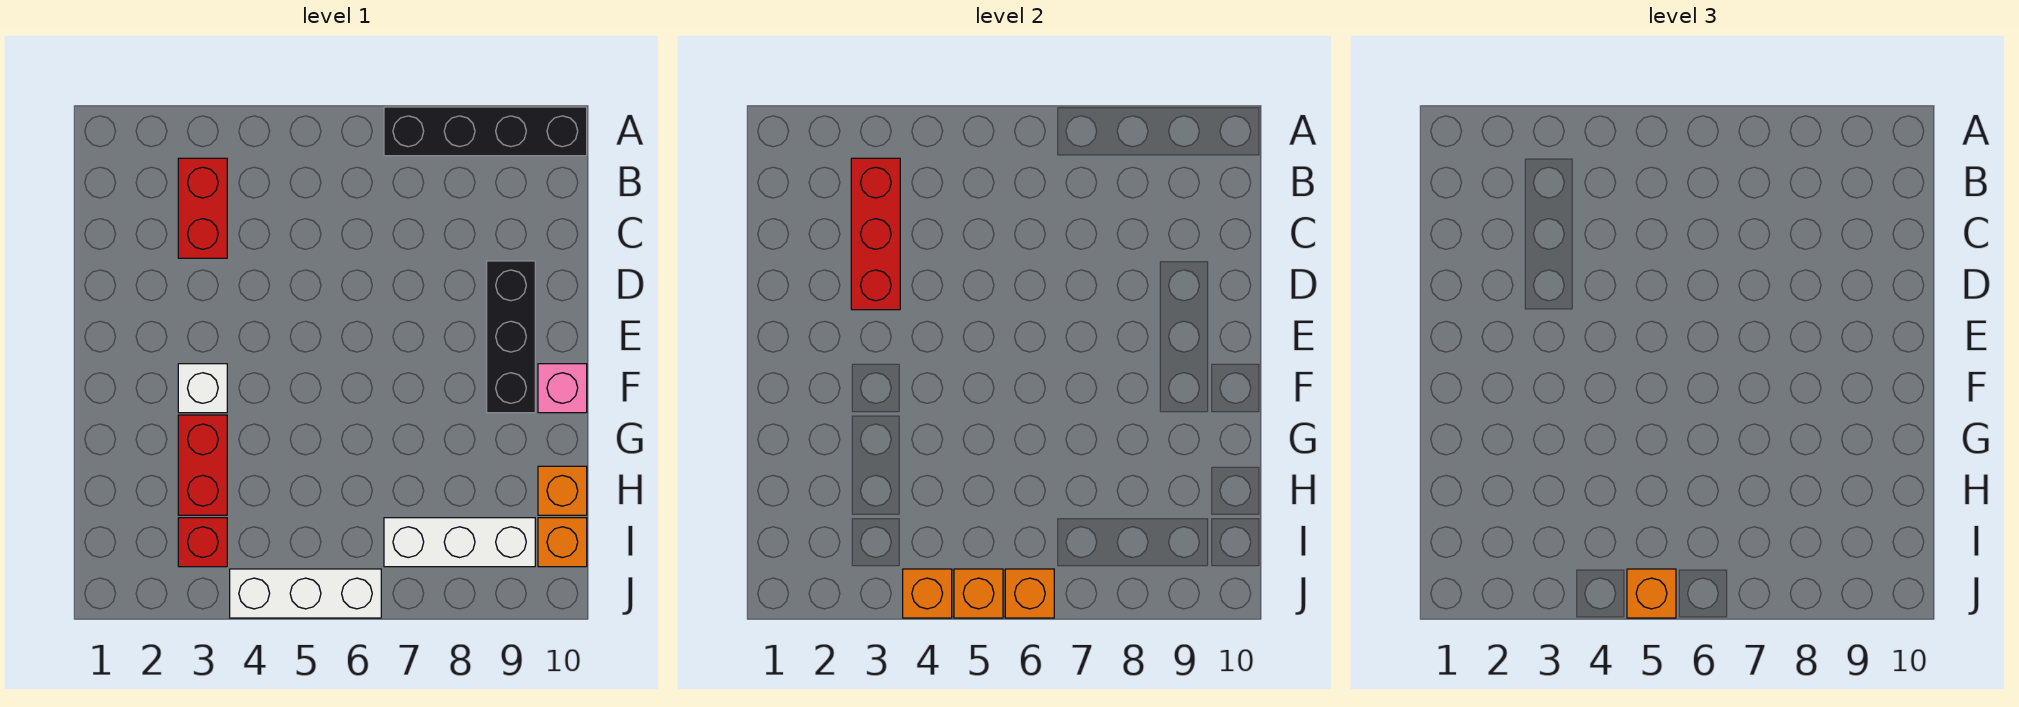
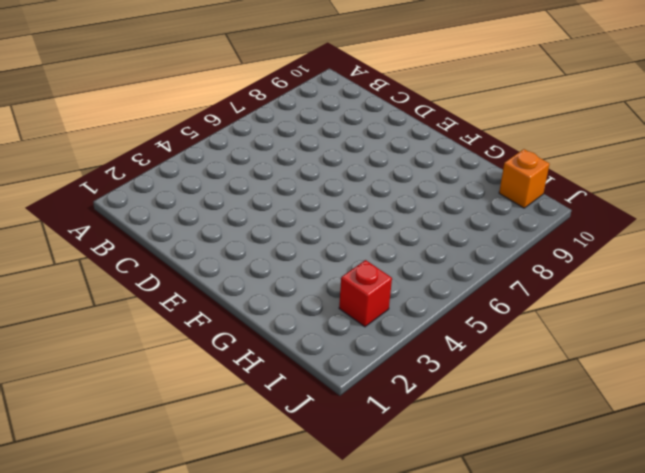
none -> black 1x4 brick [384,107,587,156]
none -> red 1x2 brick [178,158,227,258]
none -> black 1x3 brick [487,261,535,413]

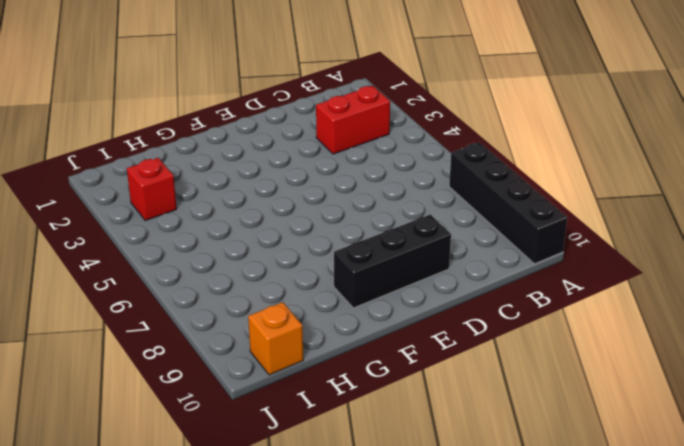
none -> white 1x1 brick [178,364,227,413]
none -> pink 1x1 brick [538,364,587,413]
none -> red 1x2 brick [178,415,227,515]

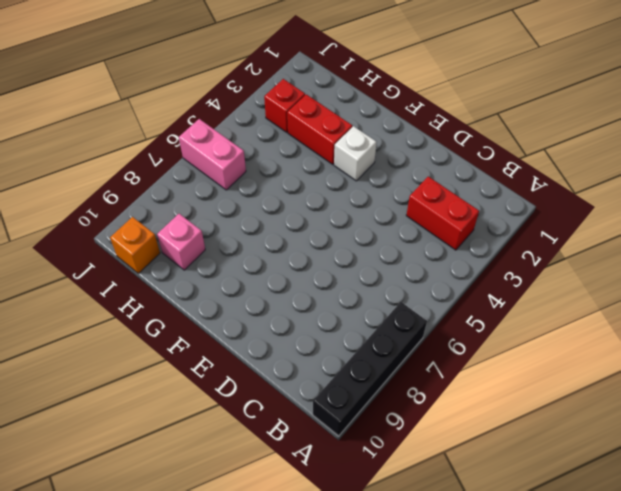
pink 1x1 brick [157,214,205,270] -> pink 1x1 brick moved to [538,364,587,413]
pink 1x2 brick [179,119,246,190] -> white 1x3 brick [230,569,381,618]
none -> black 1x3 brick [487,261,535,413]
none -> orange 1x1 brick [538,466,587,515]
none -> white 1x3 brick [384,518,535,567]

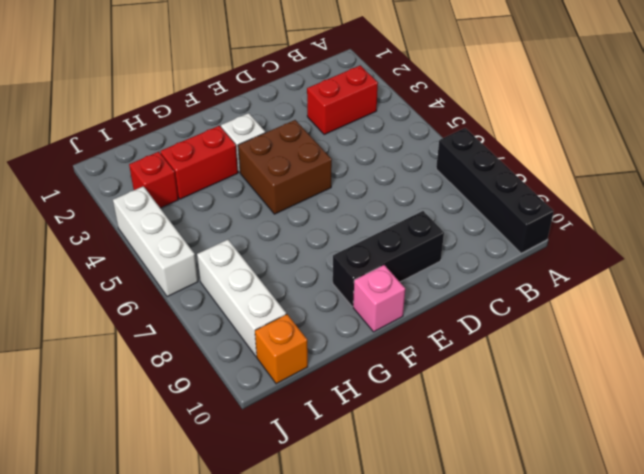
brown 2x2 brick [238,120,332,214] -> none
none -> orange 1x1 brick [538,466,587,515]
none -> red 1x3 brick [851,158,900,310]
none -> orange 1x1 brick [903,569,952,618]

